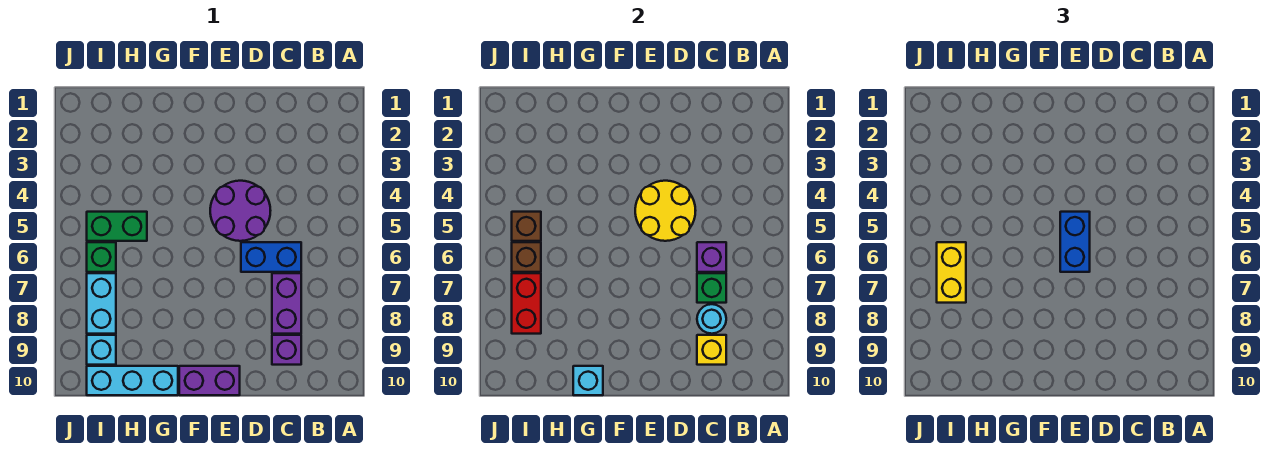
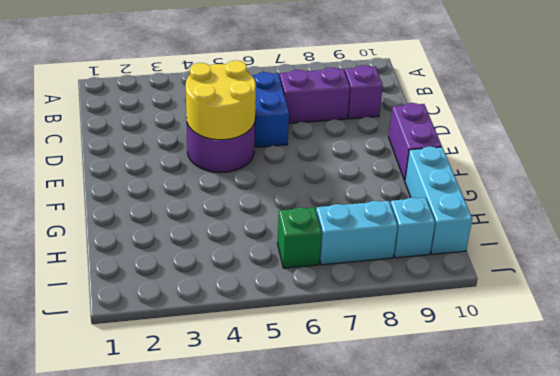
none -> green 1x2 brick [87,212,147,241]
none -> purple 1x1 brick [697,242,726,272]
none -> green 1x1 brick [697,273,726,303]

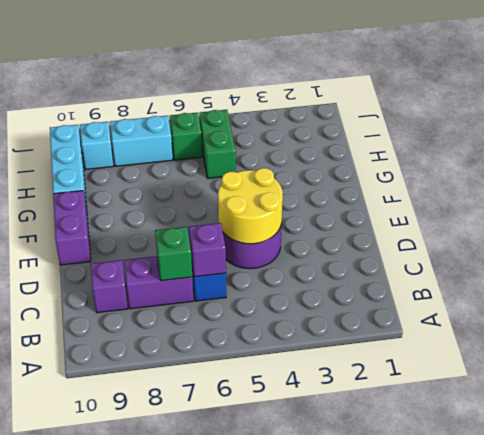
none -> cyan 1x1 round brick [697,304,726,334]
none -> yellow 1x1 brick [697,335,726,365]
none -> cyan 1x1 brick [573,366,603,395]

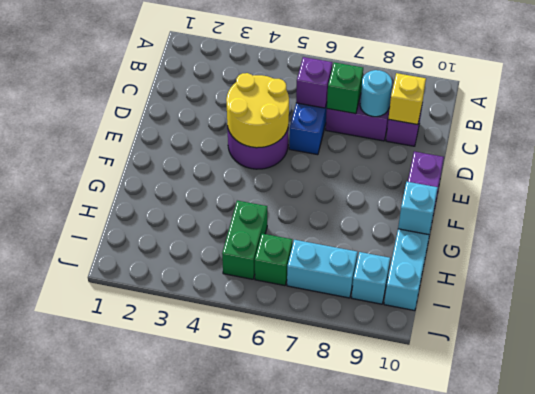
none -> brown 1x1 brick [512,212,541,241]
none -> brown 1x1 brick [512,242,541,272]
none -> red 1x2 brick [512,273,541,334]

